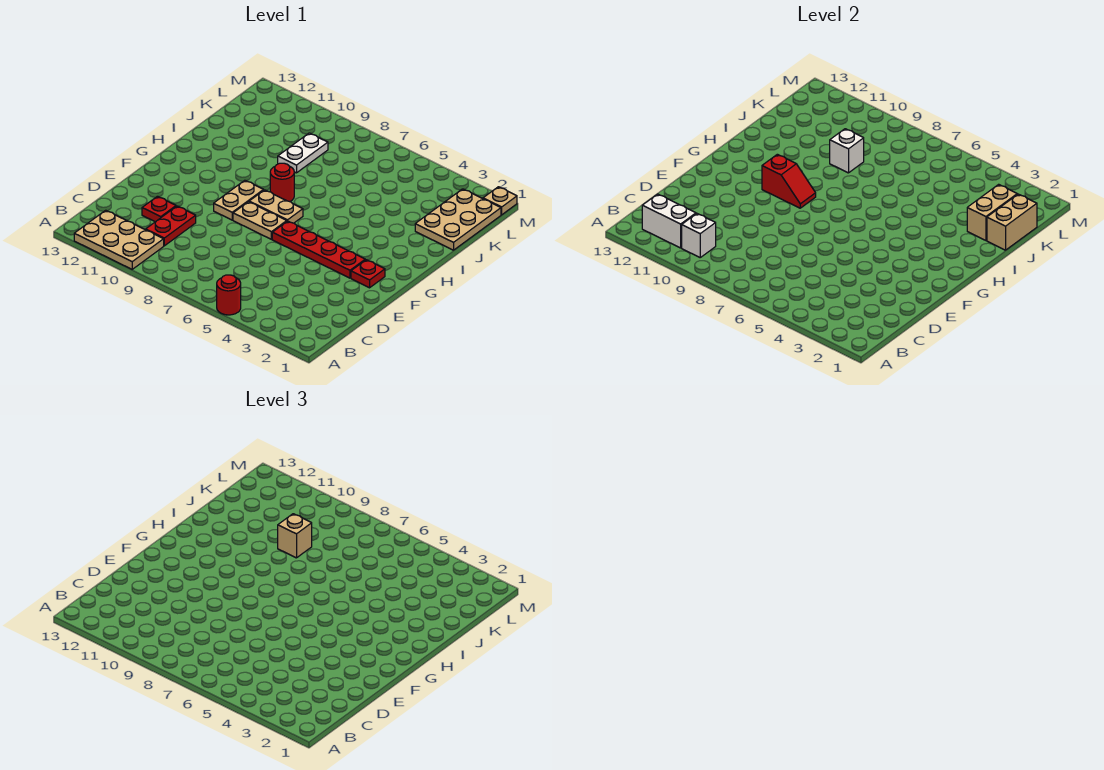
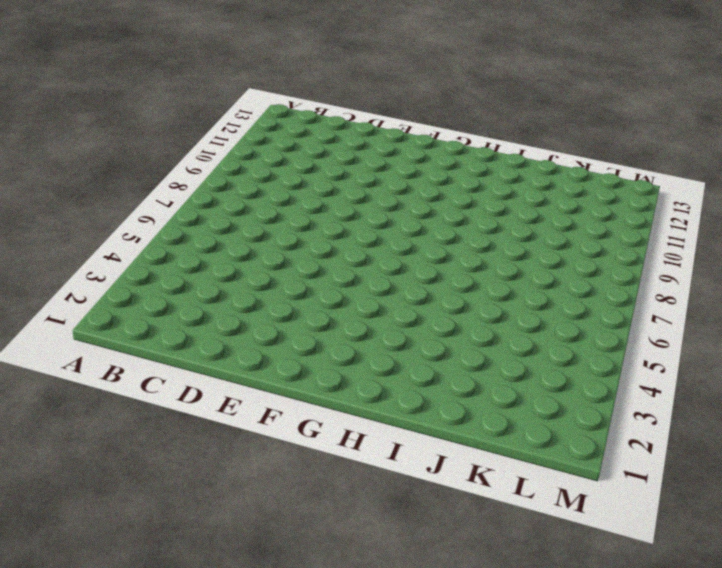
none -> red 1x1 round brick [217,275,241,315]
none -> tan 2x3 plate [74,210,164,269]
none -> red 1x2 plate [146,206,196,246]

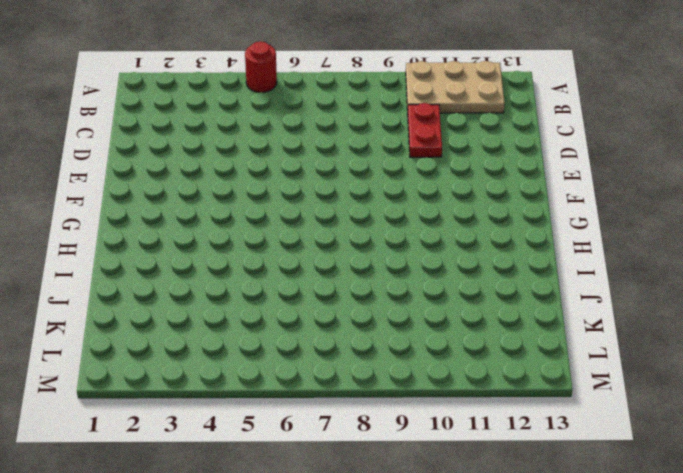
none -> red 1x1 plate [142,196,176,222]
none -> red 1x1 plate [351,260,385,288]
none -> red 1x4 plate [272,221,365,278]

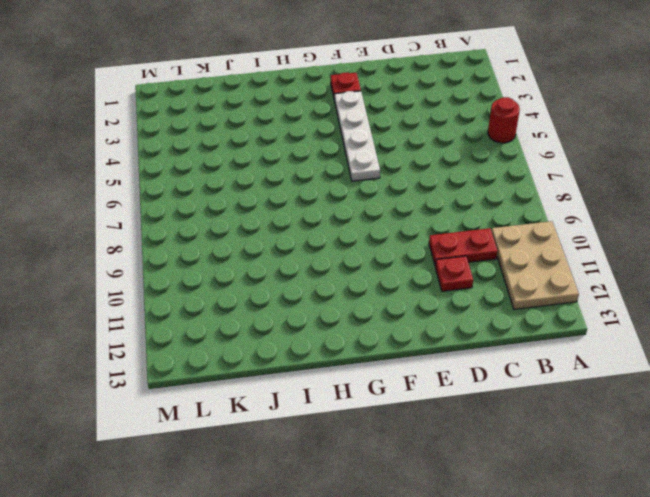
white 1x4 plate [335,91,380,181] -> red 1x4 plate [272,221,365,278]
none -> tan 1x2 plate [233,202,287,239]
none -> tan 1x2 plate [214,180,264,220]
none -> tan 1x2 plate [249,190,303,223]

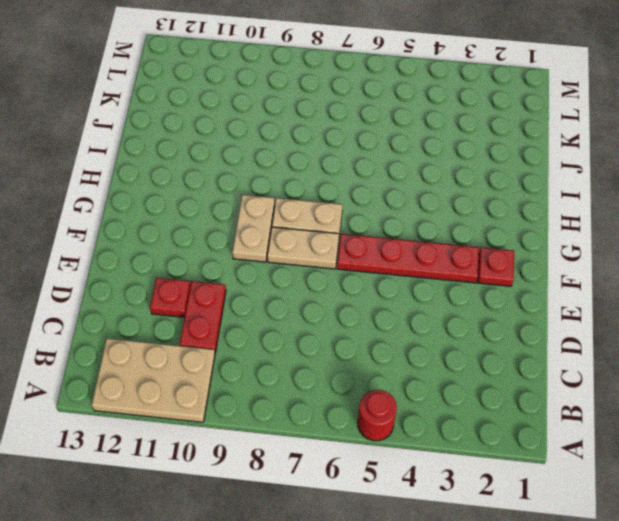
none -> red 1x1 round brick [270,163,294,202]
none -> tan 2x3 plate [415,189,501,250]
none -> white 1x2 plate [278,133,328,173]

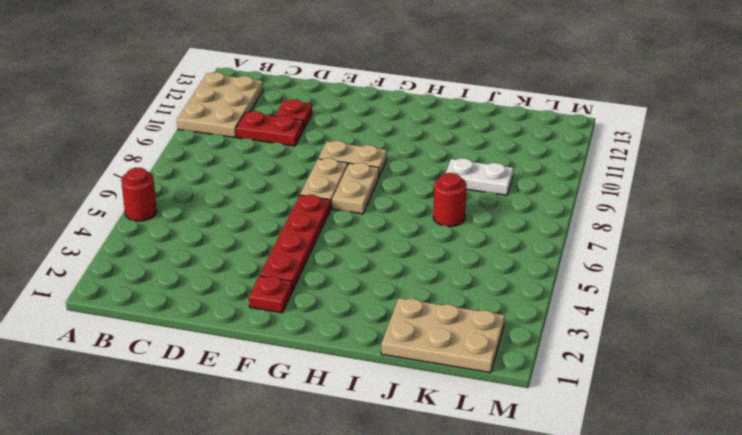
red 1x1 round brick [433,173,467,227] -> red 1x1 round brick moved to [270,163,294,202]
none -> tan 1x1 plate [483,187,517,215]
none -> white 1x1 brick [682,214,716,257]
none -> white 1x2 brick [642,194,696,248]

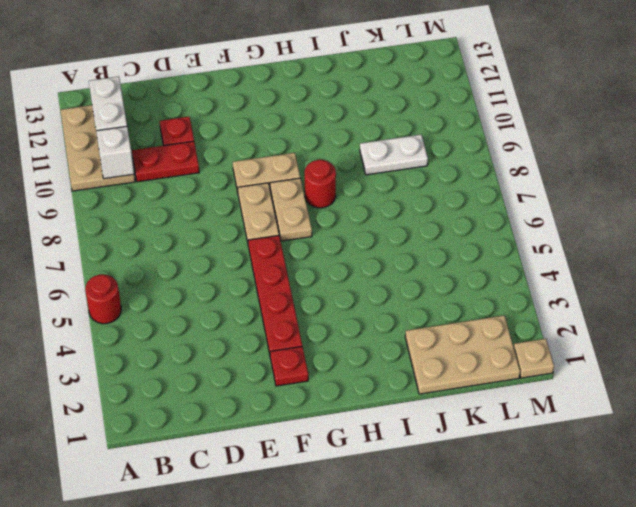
none -> red 1x2 slope [762,154,816,208]
none -> tan 1x2 brick [987,194,1037,250]
none -> tan 1x2 brick [967,184,1017,240]

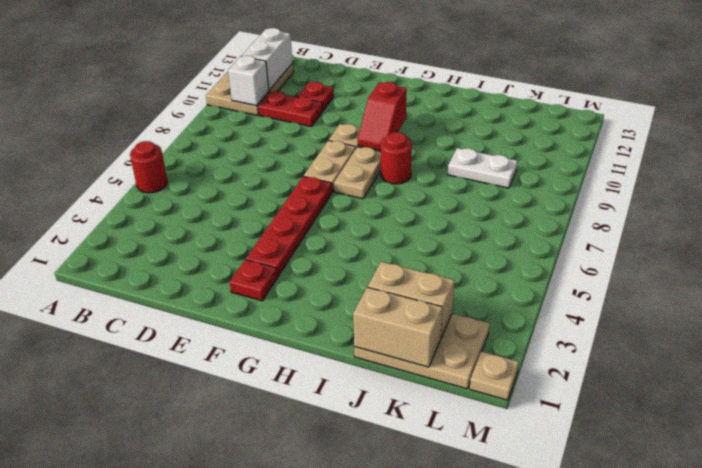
none -> white 1x1 brick [830,129,864,173]
none -> tan 1x1 brick [278,514,312,558]

